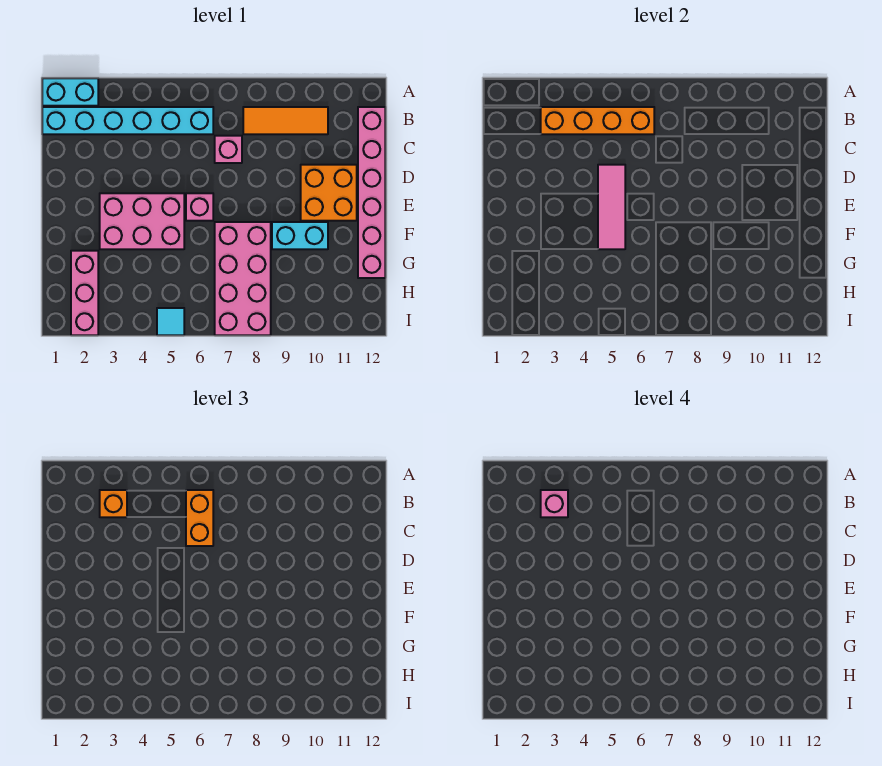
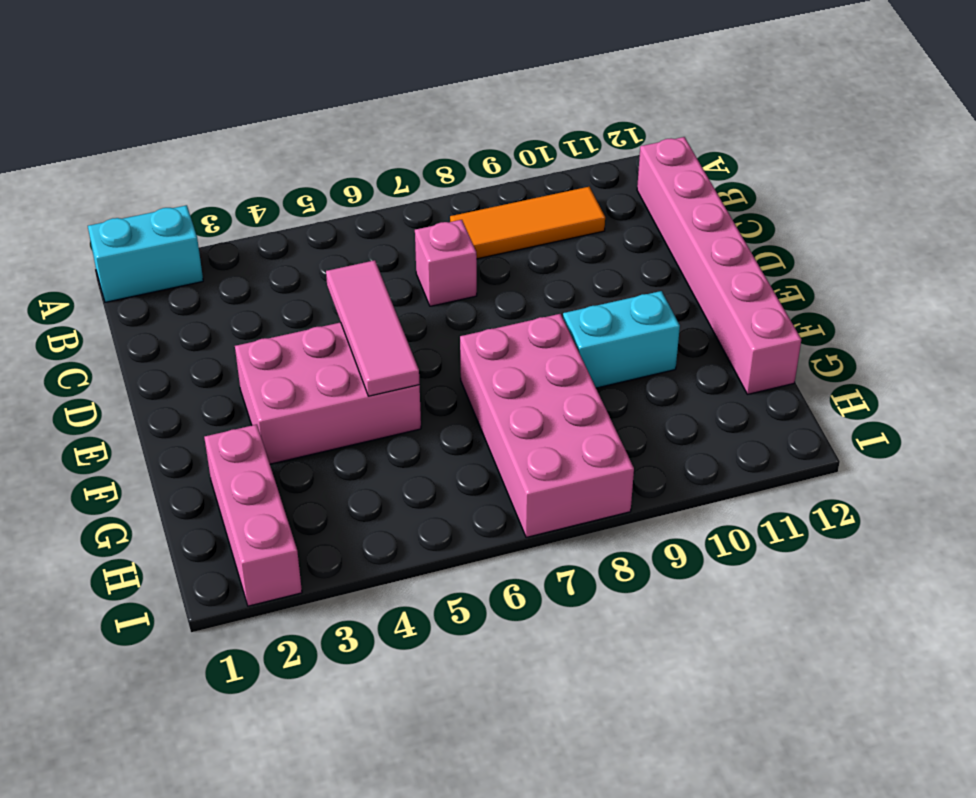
none -> cyan 1x6 brick [42,107,213,134]
none -> orange 2x2 brick [301,165,357,221]
none -> pink 1x1 brick [186,193,213,221]

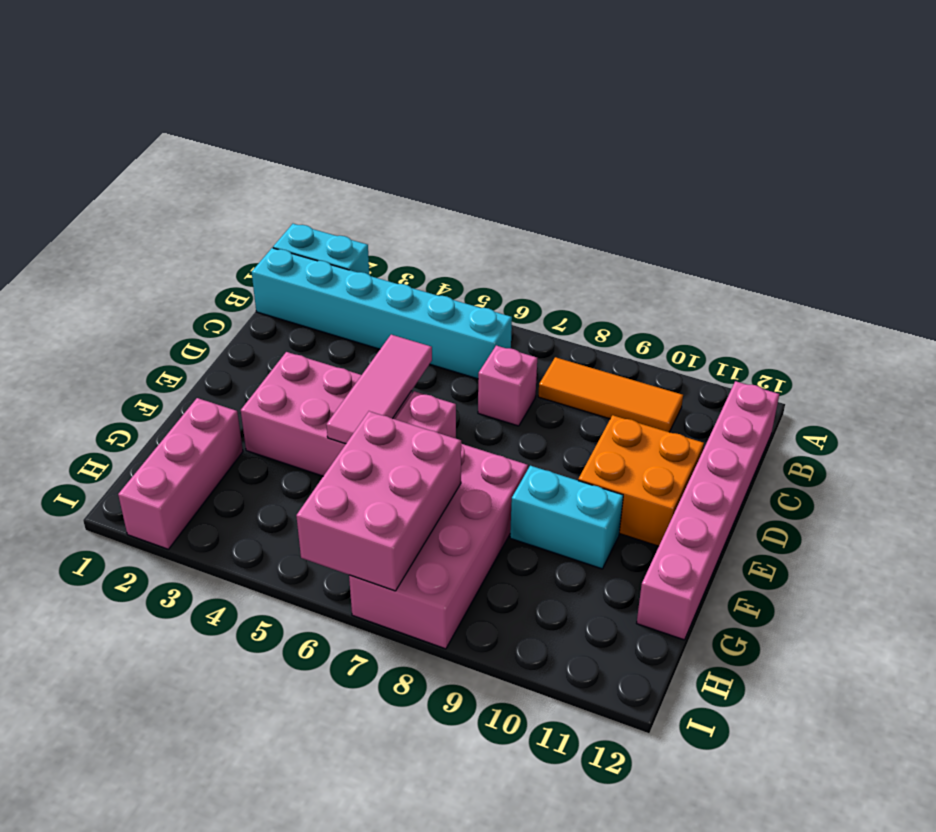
pink 2x3 brick [296,411,461,591] -> none
none -> cyan 1x1 tile [157,308,184,335]
none -> orange 1x4 brick [541,107,654,134]
none -> orange 1x1 brick [100,490,127,517]

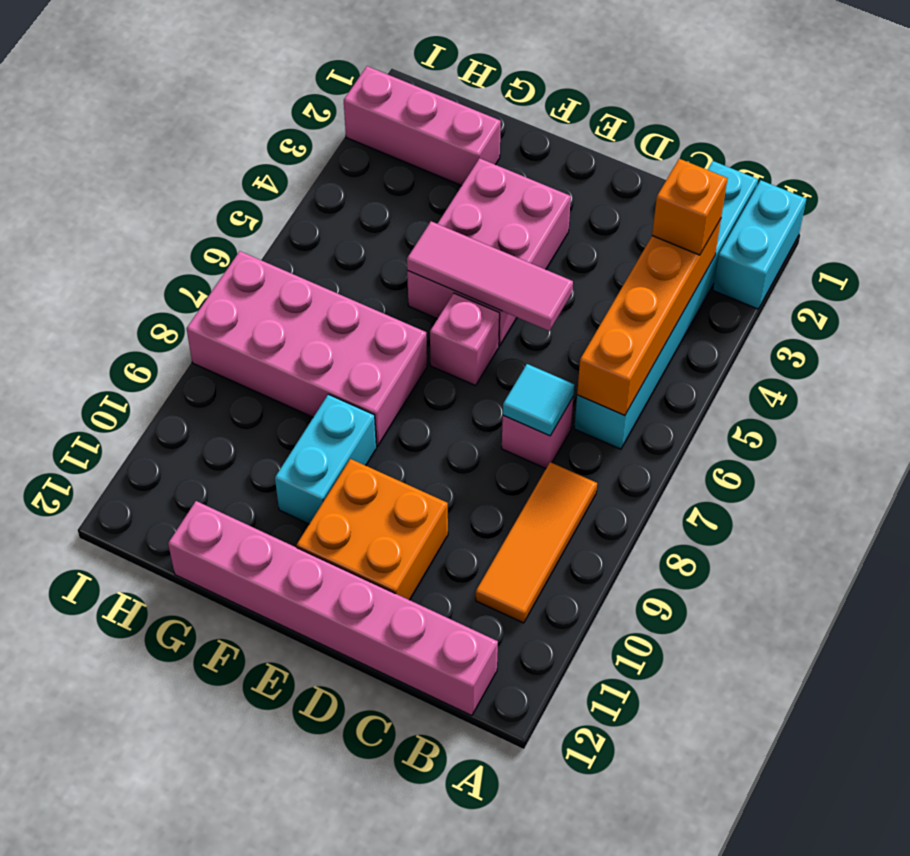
cyan 1x1 tile [503,364,574,436] -> cyan 1x1 tile moved to [157,308,184,335]
none -> orange 1x2 brick [186,490,213,546]
none -> pink 1x1 brick [541,490,568,517]

